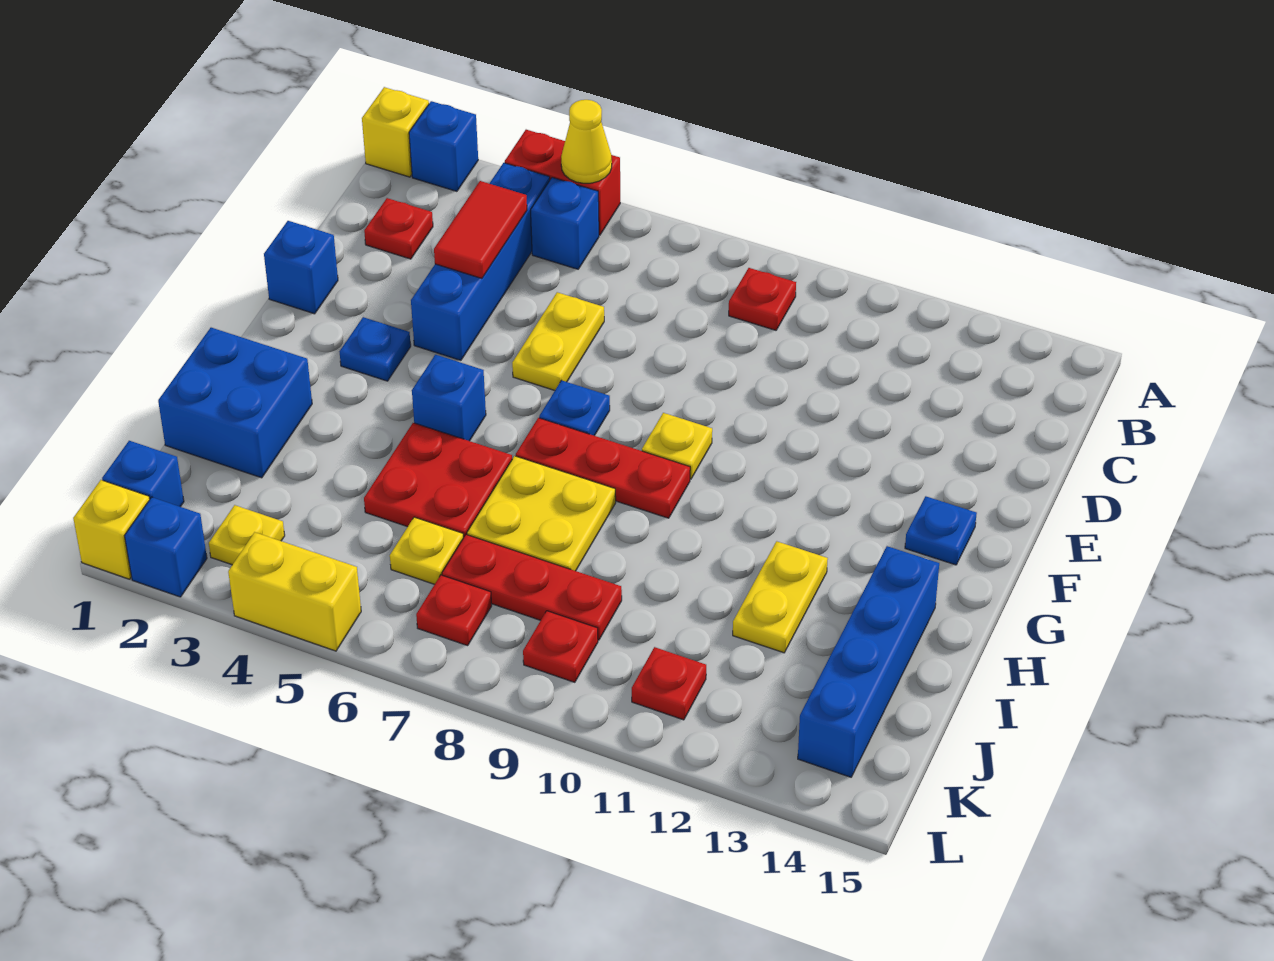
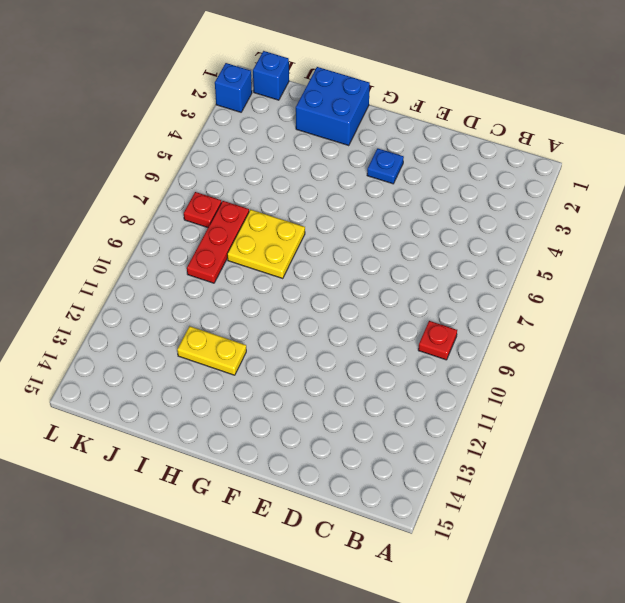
none -> yellow 1x1 brick [362,87,429,177]
none -> blue 1x1 brick [409,101,478,191]
none -> red 1x2 brick [505,130,620,235]
none -> blue 1x4 brick [411,163,550,360]

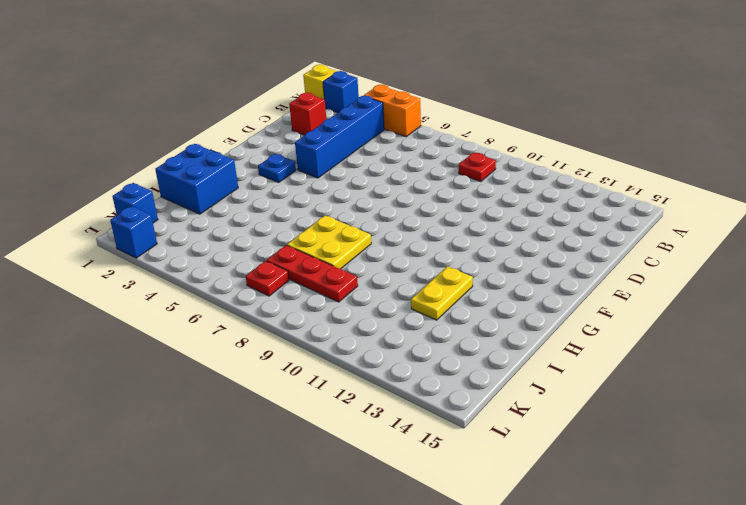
orange 1x2 brick [364,85,421,137] -> red 1x2 brick [505,130,620,235]
red 1x1 brick [289,93,326,135] -> red 1x1 plate [364,198,433,259]
none -> blue 1x1 brick [531,177,599,269]
none -> yellow 1x2 plate [512,292,604,390]
none -> blue 1x1 brick [264,221,338,314]
none -> blue 1x1 plate [539,380,610,436]

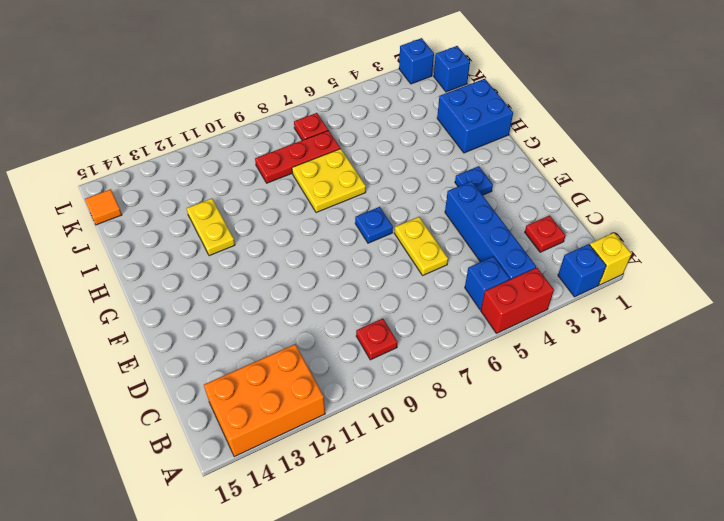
orange 2x3 brick [204,344,325,457] -> none
orange 1x1 tile [85,189,122,225] -> none
none -> blue 1x1 brick [264,221,338,314]
none -> yellow 1x1 plate [642,413,712,479]
none -> blue 1x1 plate [905,496,977,565]
none -> blue 1x1 brick [412,355,486,441]

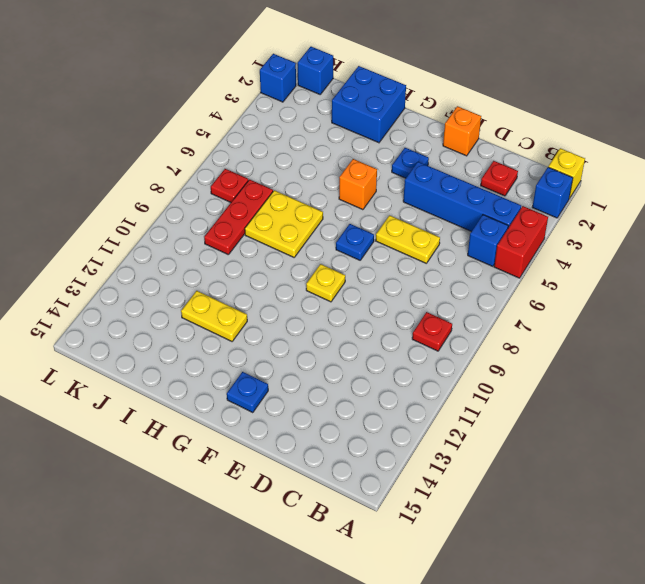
orange 1x1 brick [443,106,481,156] -> blue 1x1 brick [264,221,338,314]
orange 1x1 brick [339,159,377,210] -> blue 1x1 brick [412,355,486,441]
none -> red 1x3 plate [516,418,690,518]
none -> red 2x2 plate [364,423,512,537]
none -> blue 1x4 brick [798,546,939,777]
none -> yellow 1x1 plate [390,517,464,584]

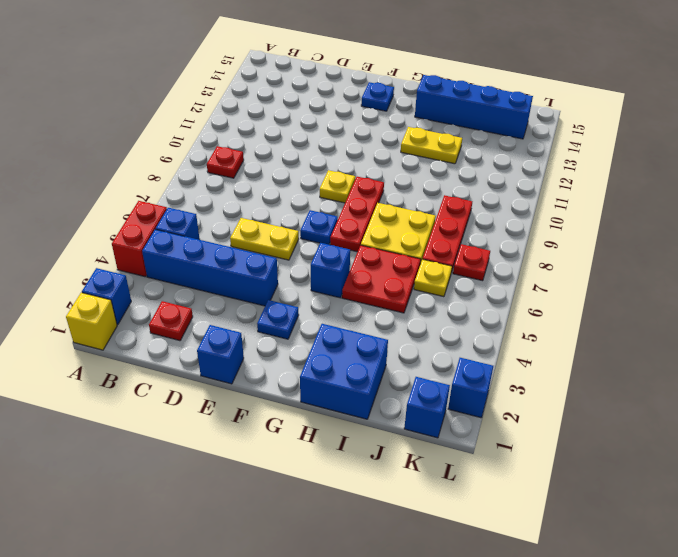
none -> yellow 1x1 plate [209,505,285,565]
none -> red 1x1 plate [523,611,598,682]
none -> red 1x1 plate [632,647,706,720]
none -> yellow 1x1 brick [73,480,150,579]

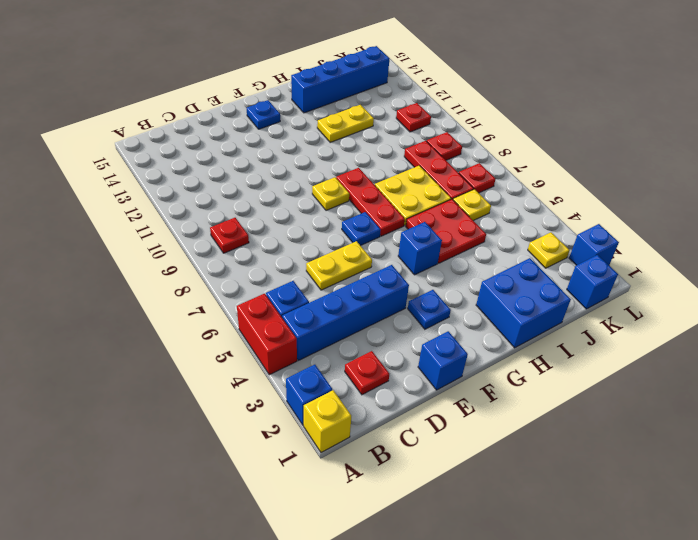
none -> yellow 1x1 brick [73,480,150,579]
none -> yellow 1x2 brick [228,532,361,651]
none -> yellow 1x1 cone [561,100,612,183]
none -> red 1x2 tile [434,181,527,278]

